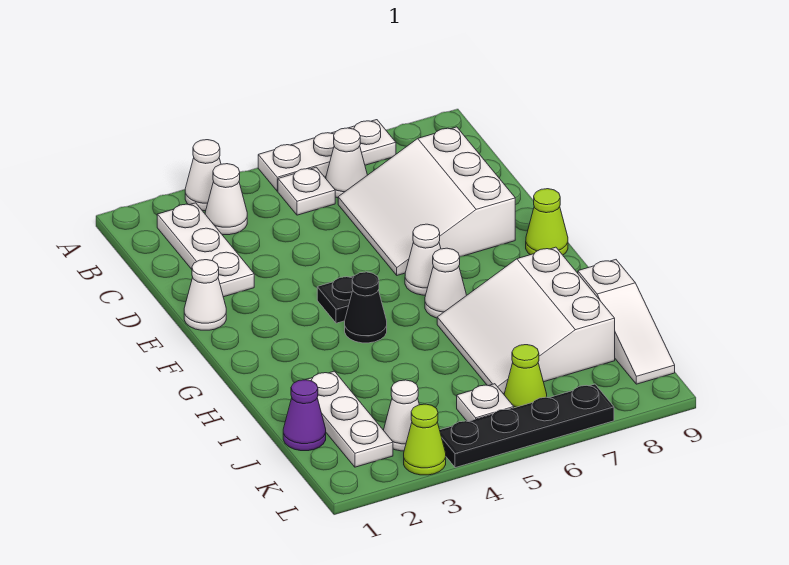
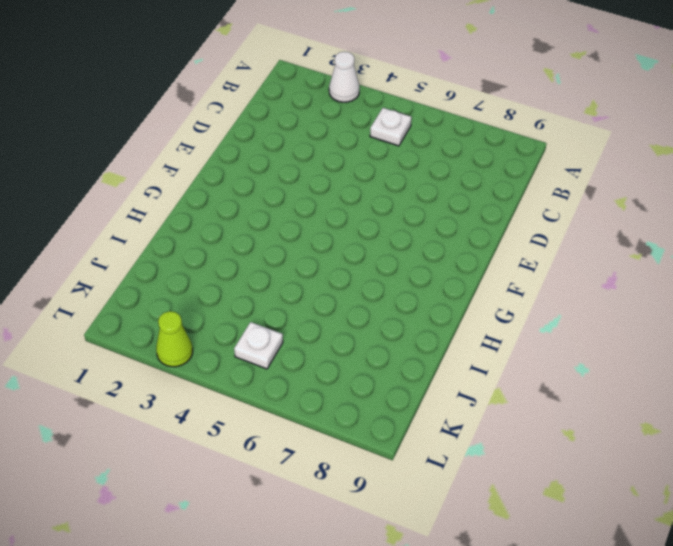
none -> white 1x3 plate [258,120,396,191]
none -> white 1x3 plate [157,203,254,297]
none -> white 1x1 cone [205,164,247,235]

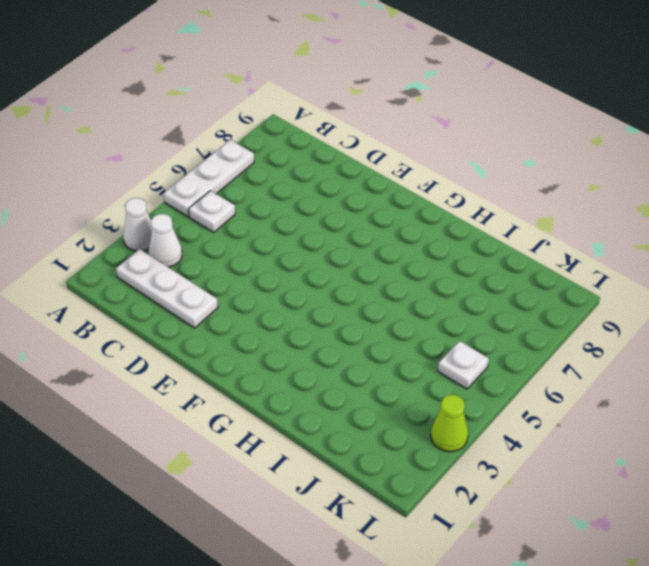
none -> white 1x1 cone [326,128,367,198]
none -> white 3x3 slope [338,127,515,275]
none -> white 1x1 cone [184,260,226,330]

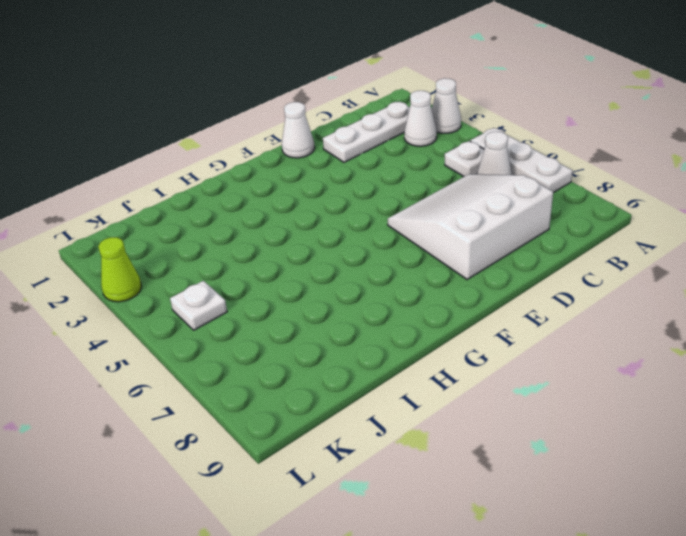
none -> black 1x1 plate [317,276,354,323]
none -> white 1x1 cone [405,224,441,295]
none -> lime 1x1 cone [526,189,568,255]

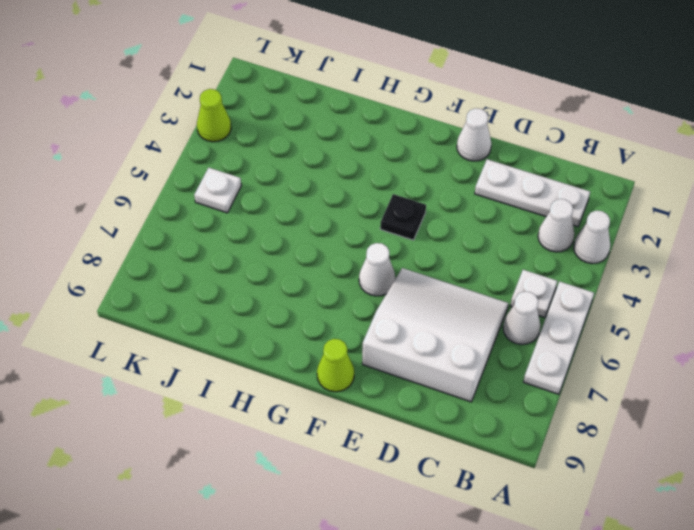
none -> black 1x1 cone [345,272,387,343]
none -> white 1x1 cone [425,248,467,318]
none -> white 3x3 slope [437,247,615,394]

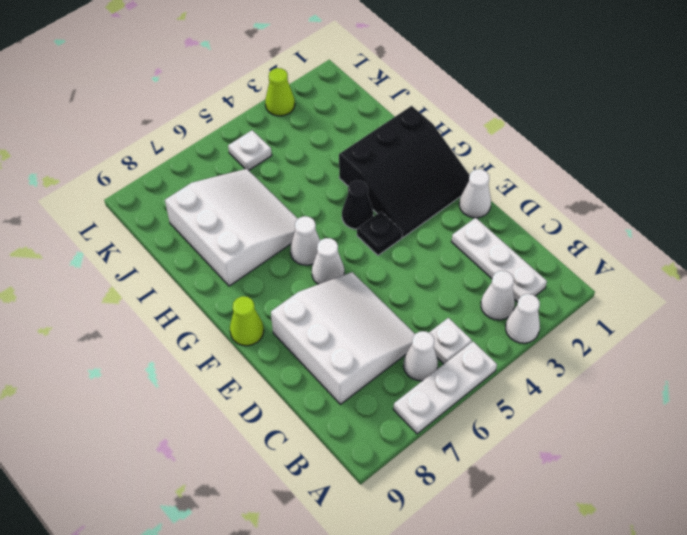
black 3x3 slope [339,106,470,237] -> none
none -> white 1x3 plate [306,371,393,467]
none -> white 1x3 slope [578,260,675,384]
none -> purple 1x1 cone [283,380,326,451]

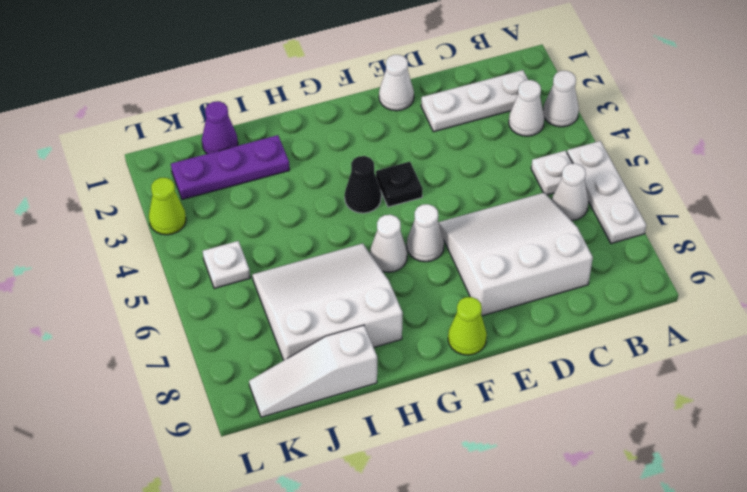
purple 1x3 plate [171,135,290,200] -> white 1x3 plate [306,371,393,467]
none -> white 1x1 cone [384,380,419,451]
none -> lime 1x1 cone [504,345,547,408]
none -> black 1x4 plate [440,384,614,468]

